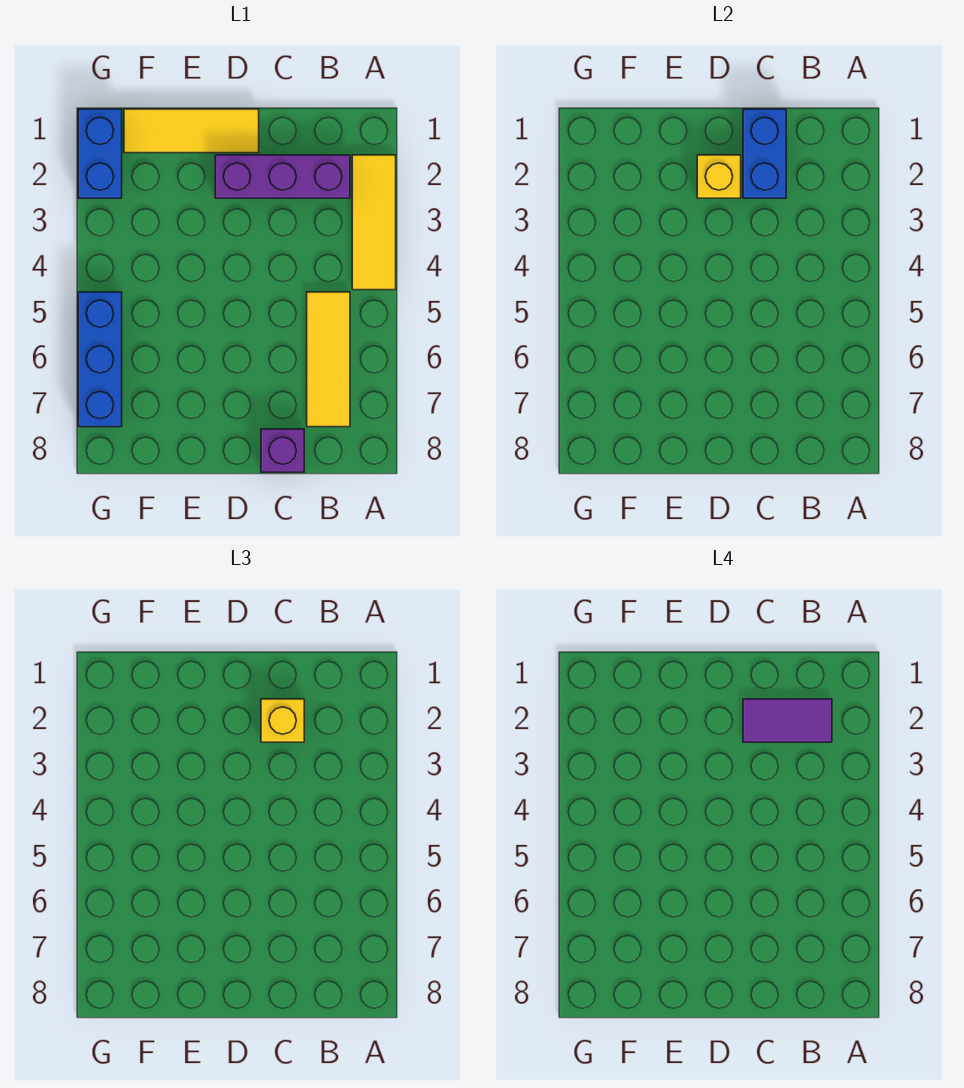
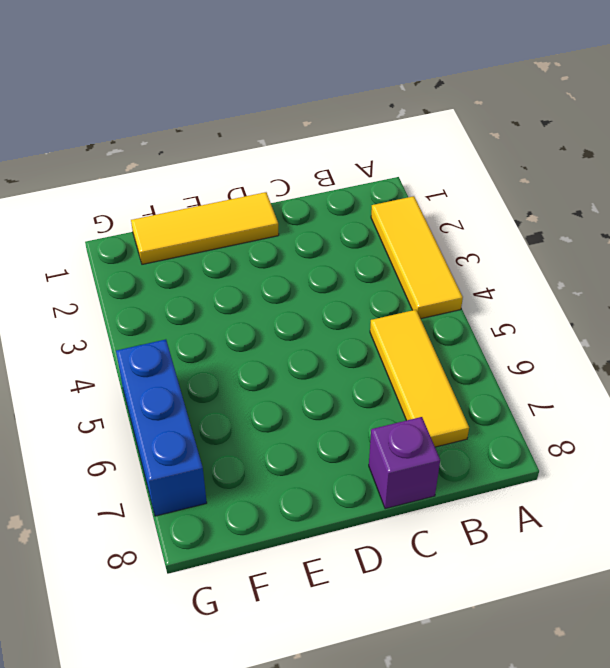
none -> purple 1x3 brick [215,155,350,198]
none -> blue 1x2 brick [78,109,122,198]

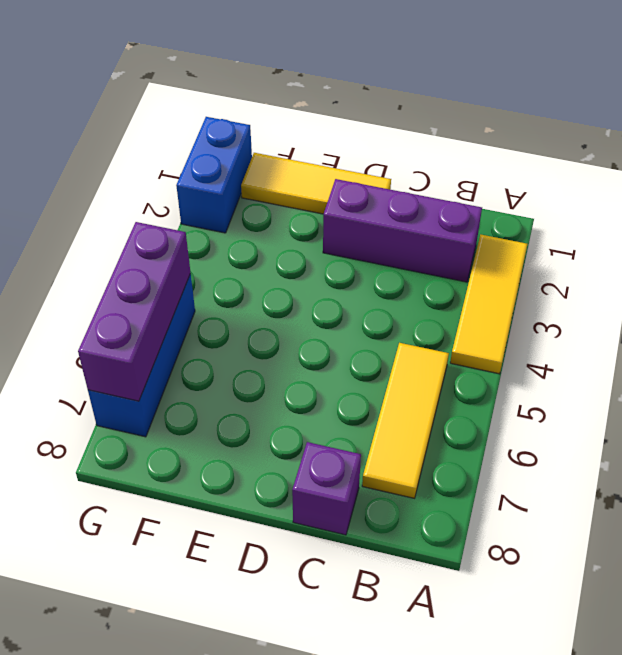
purple 1x3 brick [78,222,191,401] -> none
none -> blue 1x2 brick [743,109,786,198]
none -> yellow 1x1 brick [697,155,741,198]

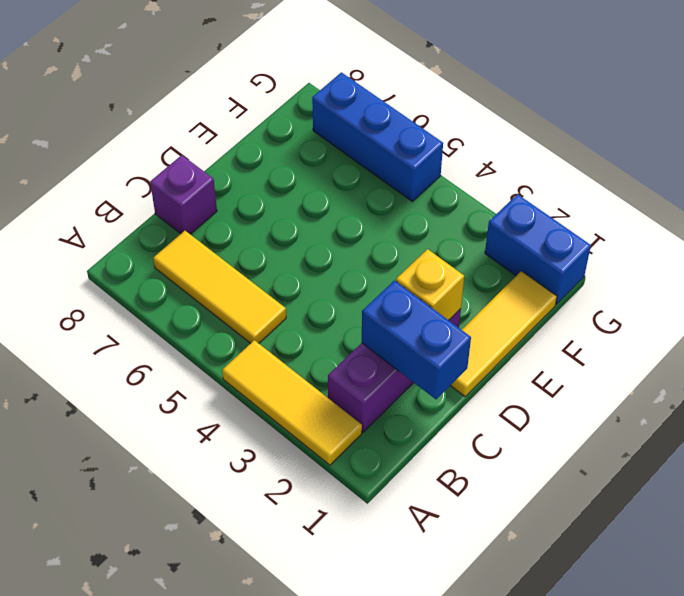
none -> yellow 1x1 brick [261,699,304,742]
none -> purple 1x2 tile [743,699,832,742]

